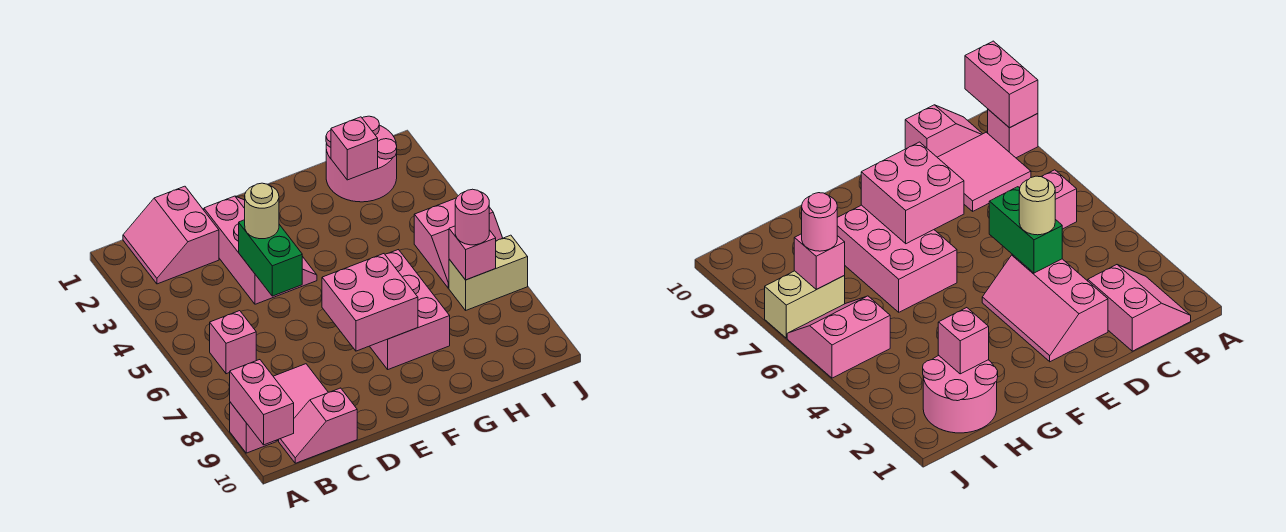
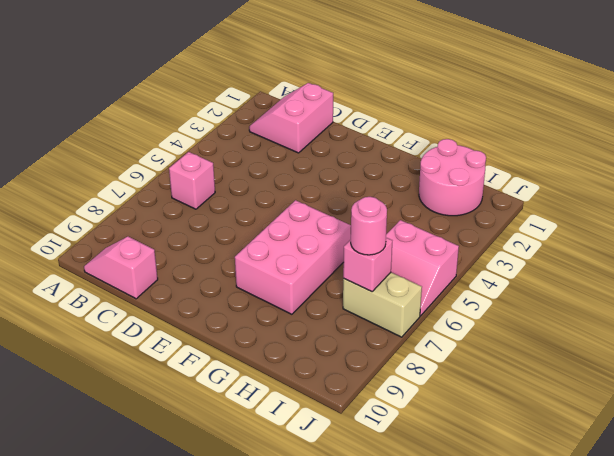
none -> pink 1x1 brick [230,402,276,453]
none -> pink 2x2 tile [273,364,328,441]
none -> pink 2x3 slope [204,196,317,304]

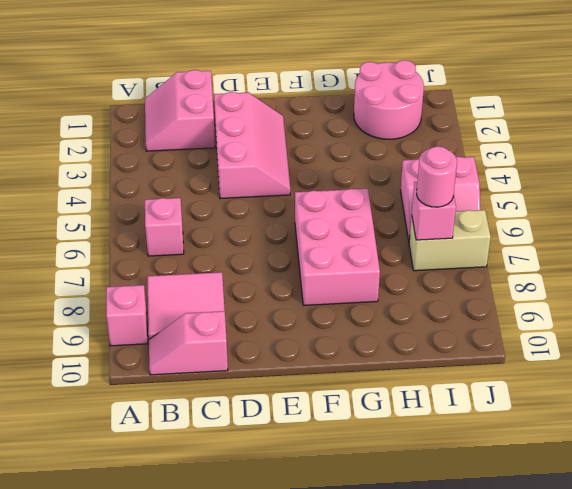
none -> pink 1x2 brick [230,360,294,445]
none -> green 1x2 brick [239,220,302,296]
none -> pink 2x2 brick [322,254,418,351]

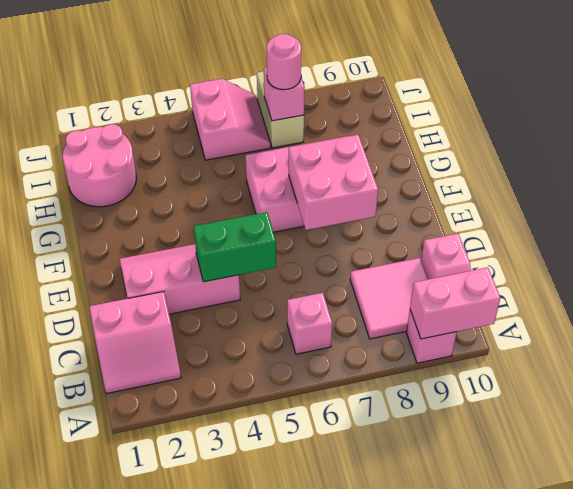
none -> pink 1x1 brick [331,117,378,180]
none -> tan 1x1 round brick [245,183,279,239]

